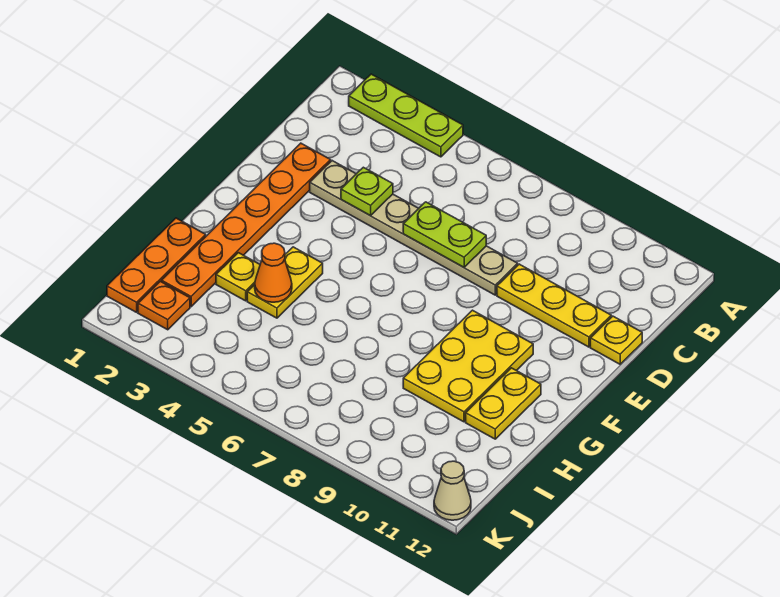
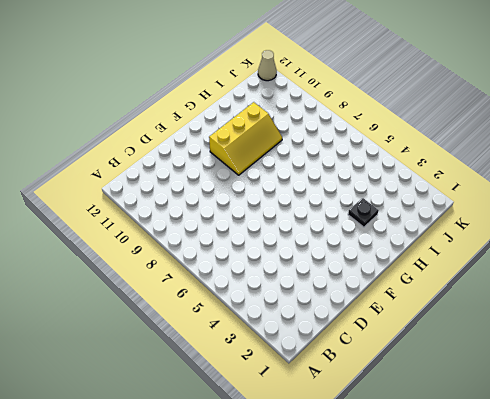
yellow 2x3 slope [209,102,282,175] -> yellow 2x3 plate [403,310,533,422]
black 1x1 plate [348,198,379,227] -> yellow 1x1 plate [216,253,260,301]
none -> lime 1x3 plate [349,74,463,157]
none -> orange 1x6 plate [161,143,331,307]
none -> tan 1x6 plate [310,161,518,295]

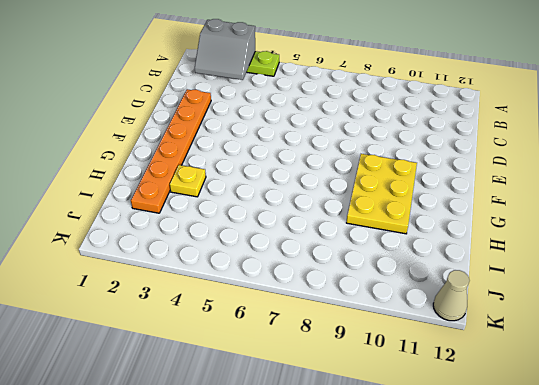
grey 2x2 slope [195,19,255,80] -> none
none -> tan 1x6 plate [310,161,518,295]
none -> yellow 1x3 plate [497,264,611,347]
none -> yellow 1x1 plate [590,316,642,364]

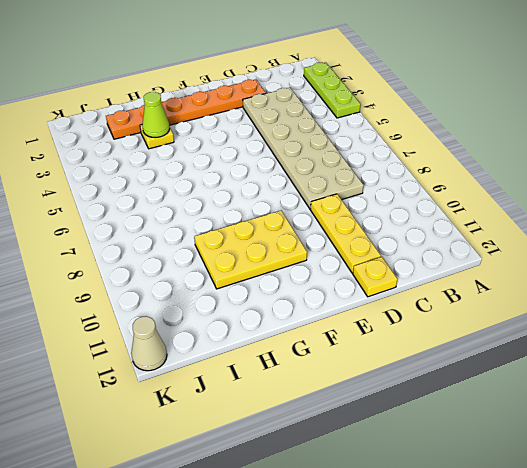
tan 2x6 plate [243,88,364,209] -> tan 1x6 plate [310,161,518,295]
lime 1x1 cone [142,92,170,137] -> none
none -> yellow 1x2 plate [247,247,323,318]
none -> yellow 1x2 plate [466,368,541,439]
none -> orange 1x3 plate [107,218,206,312]

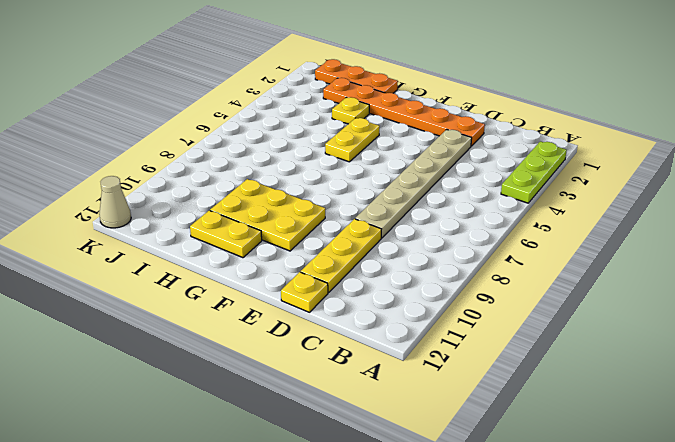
yellow 1x2 plate [325,118,380,162] -> yellow 1x2 plate turned to [247,247,323,318]
none -> orange 1x1 plate [138,282,190,330]
none -> lime 1x1 plate [341,167,393,216]
none -> lime 1x2 plate [403,202,486,267]

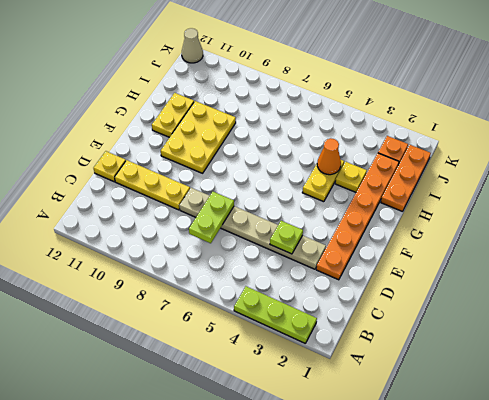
lime 1x2 plate [189,192,234,243] -> lime 1x2 plate turned to [403,202,486,267]

